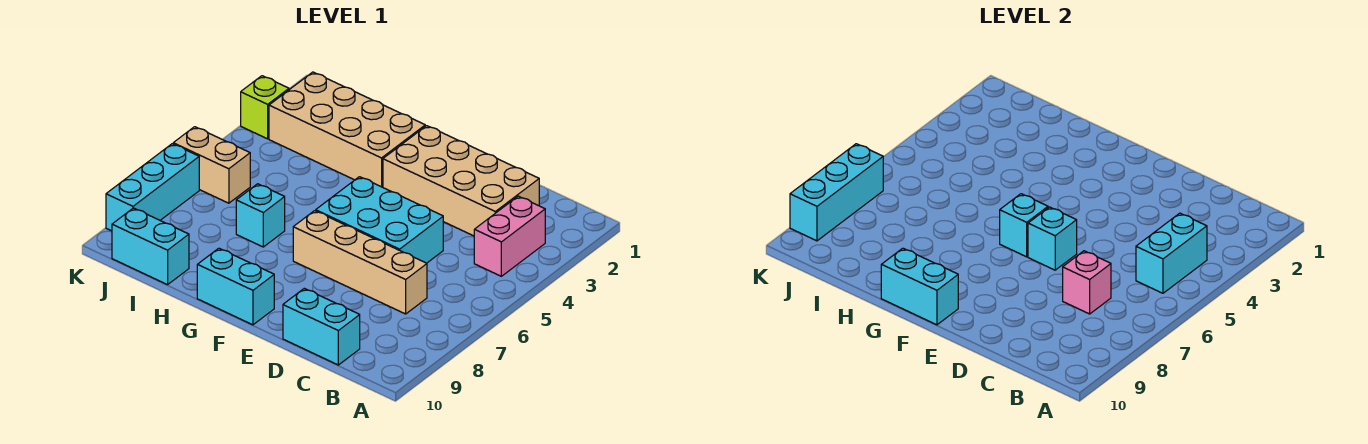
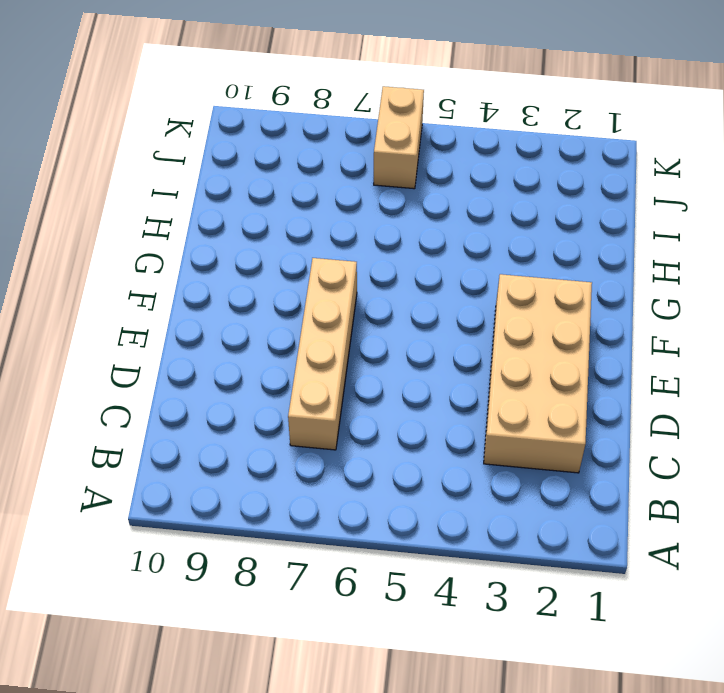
none -> pink 1x2 brick [474,196,545,276]
none -> cyan 1x2 brick [283,288,360,365]
none -> cyan 2x3 brick [316,177,443,263]

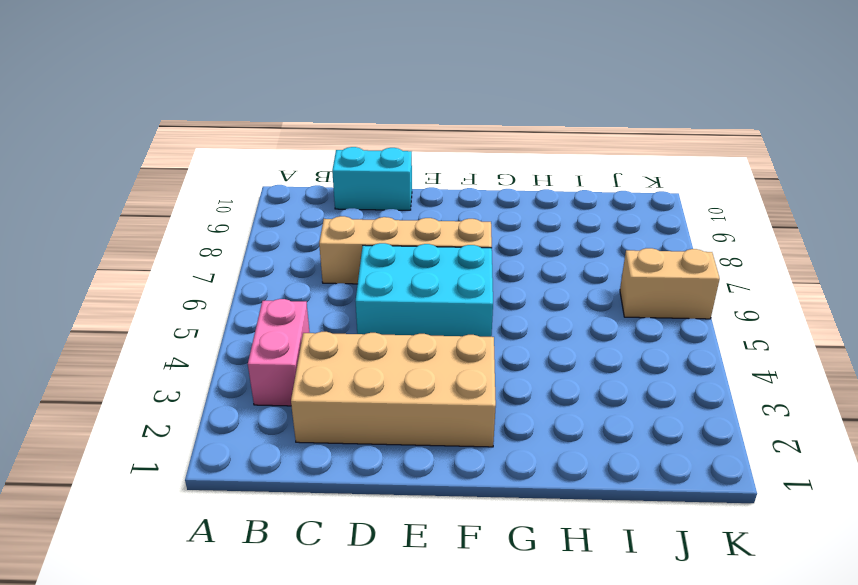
none -> cyan 1x2 brick [197,248,274,325]
none -> tan 2x4 brick [269,72,425,187]
none -> cyan 1x1 brick [236,184,285,247]

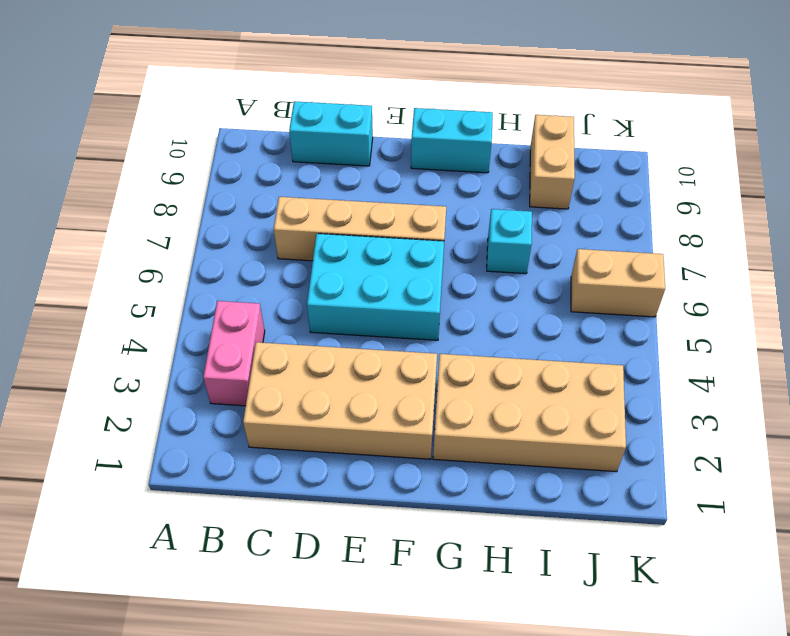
tan 1x2 brick [530,115,575,209] -> cyan 1x2 brick [112,208,189,285]
none -> lime 1x1 brick [241,76,289,139]
none -> cyan 1x3 brick [106,144,199,231]
none -> cyan 1x2 brick [1136,213,1207,293]

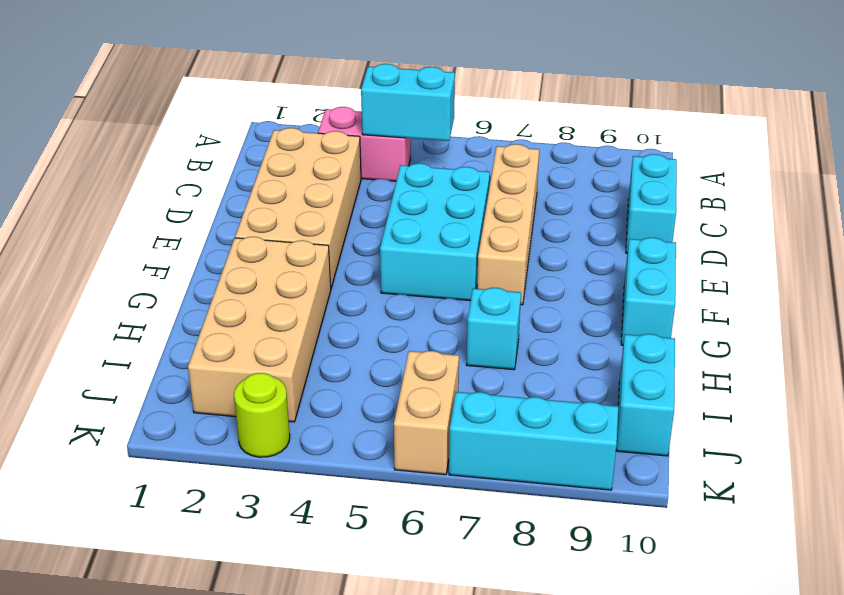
lime 1x1 round brick [234,373,290,457] -> lime 1x1 brick [241,76,289,139]
none -> pink 1x1 brick [1063,251,1111,314]
none -> cyan 1x1 brick [1028,207,1077,270]
none -> cyan 1x1 brick [1000,194,1048,257]

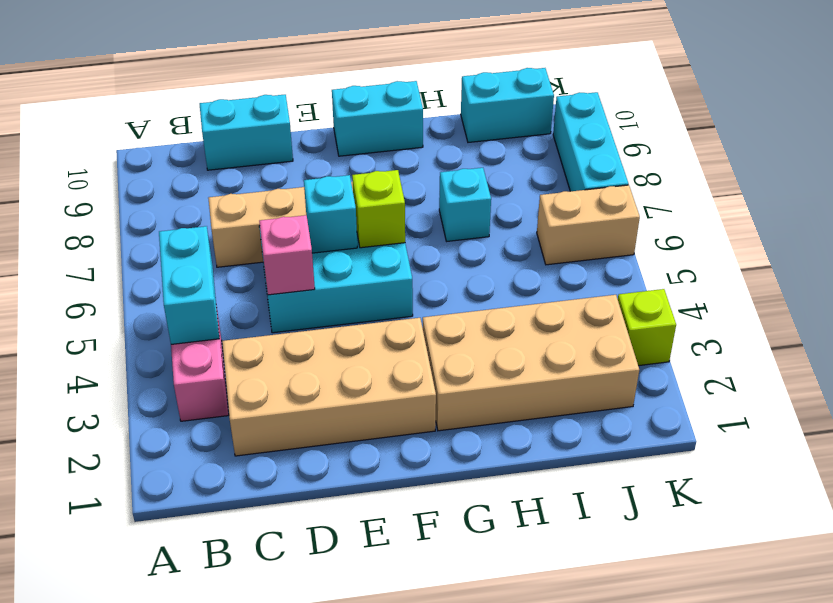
pink 1x1 brick [259,215,315,295] -> pink 1x1 brick moved to [1063,251,1111,314]
lime 1x1 brick [352,170,405,248] -> cyan 1x1 brick [1000,194,1048,257]
none -> cyan 1x2 brick [881,248,958,325]
none -> cyan 1x3 brick [790,144,883,241]

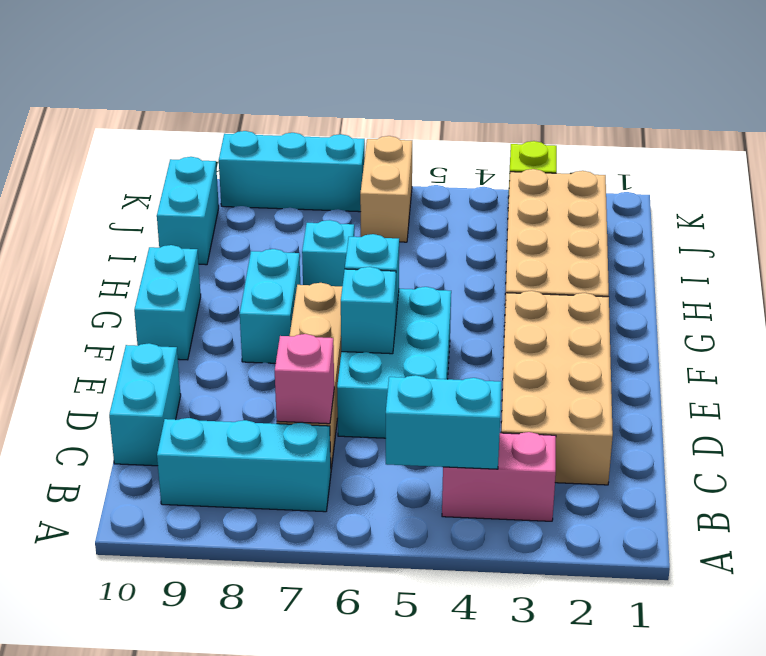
cyan 1x3 brick [157,418,331,512] -> cyan 1x3 brick moved to [790,144,883,241]
cyan 1x2 brick [240,249,300,363] -> cyan 1x2 brick moved to [881,248,958,325]

